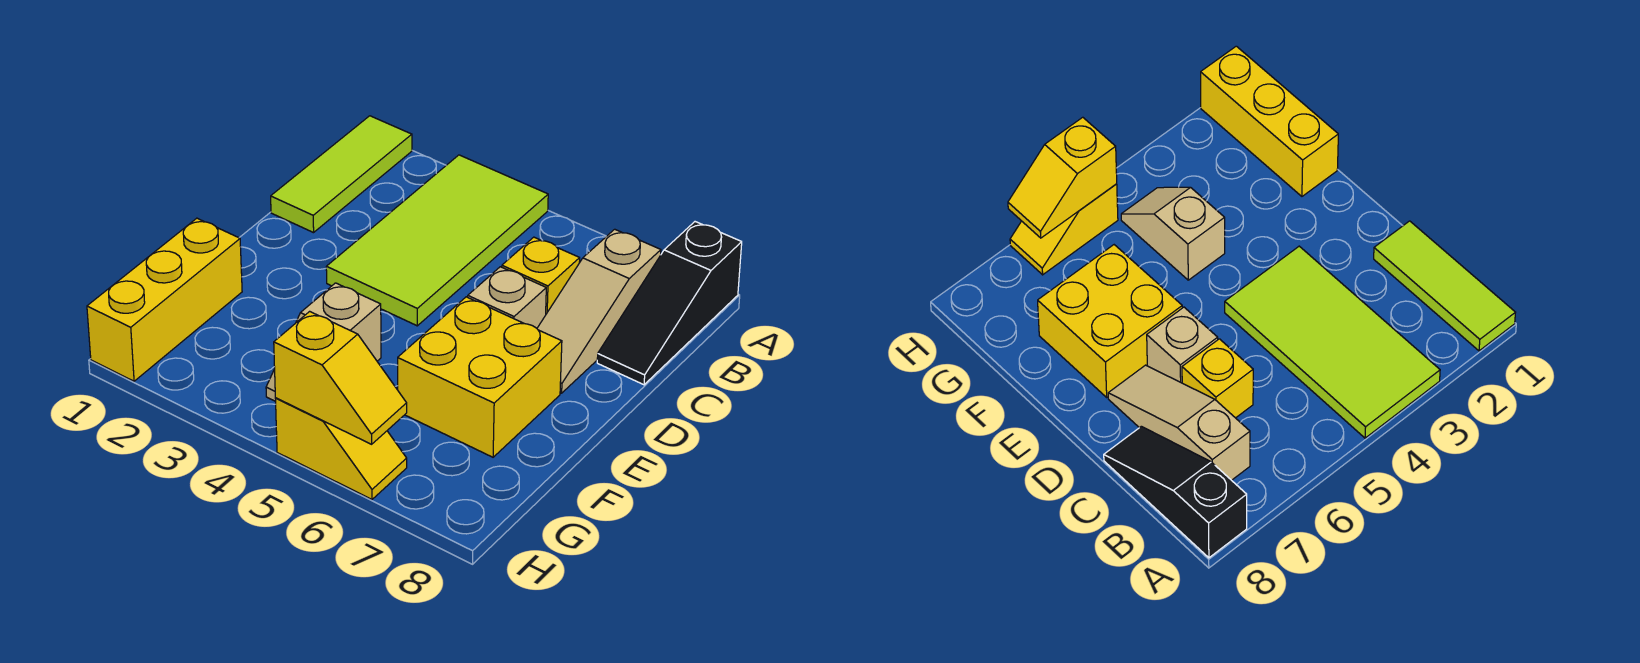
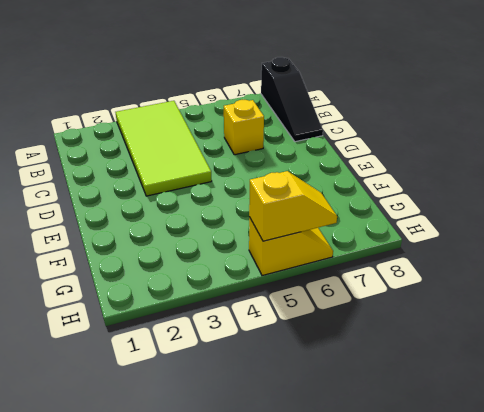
none -> lime 1x3 tile [271,116,412,233]
none -> tan 1x3 slope [537,229,661,393]

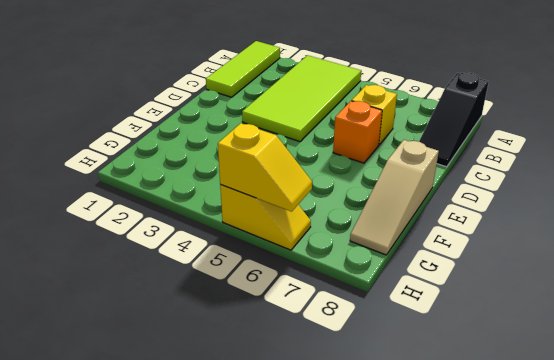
orange 1x1 brick [333,101,382,163] -> tan 1x1 brick [468,267,546,328]
tan 1x3 slope [350,140,439,255] -> tan 1x3 slope moved to [537,229,661,393]
none -> yellow 2x2 brick [398,297,562,457]
none -> yellow 1x3 brick [87,218,242,381]

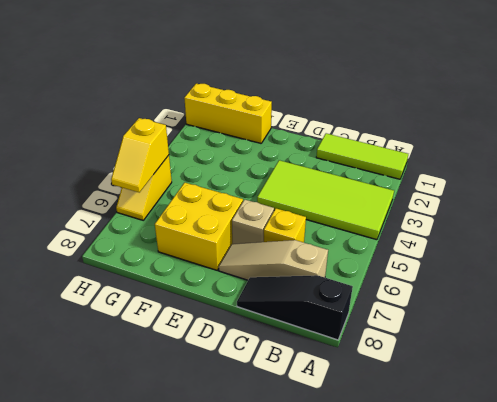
none -> tan 1x2 slope [266,283,381,401]

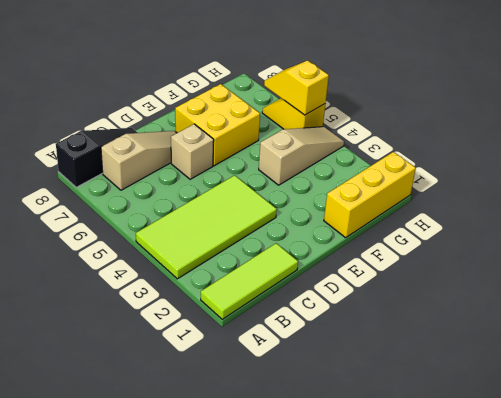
tan 1x3 slope [259,127,344,185] -> tan 1x2 slope [266,283,381,401]
none -> yellow 1x1 brick [502,237,580,314]

